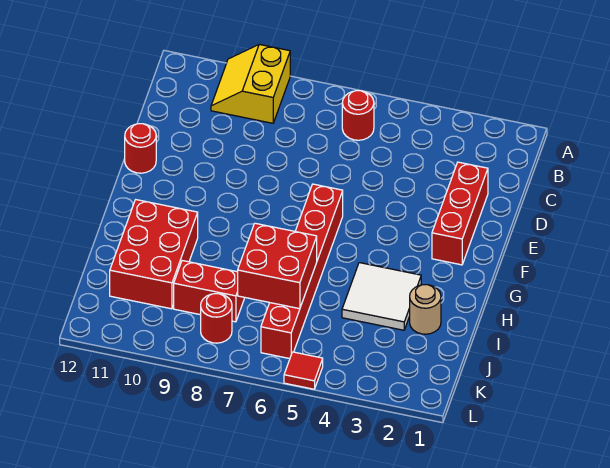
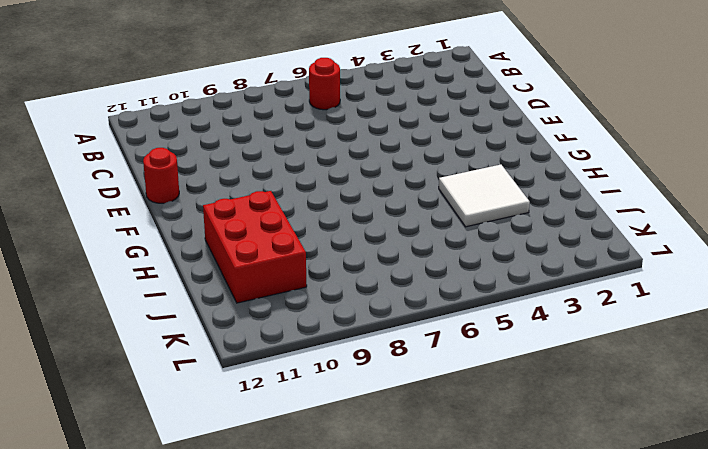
none -> yellow 2x2 slope [211,44,290,123]
none -> red 1x3 brick [432,162,488,265]
none -> red 1x6 brick [261,184,343,359]

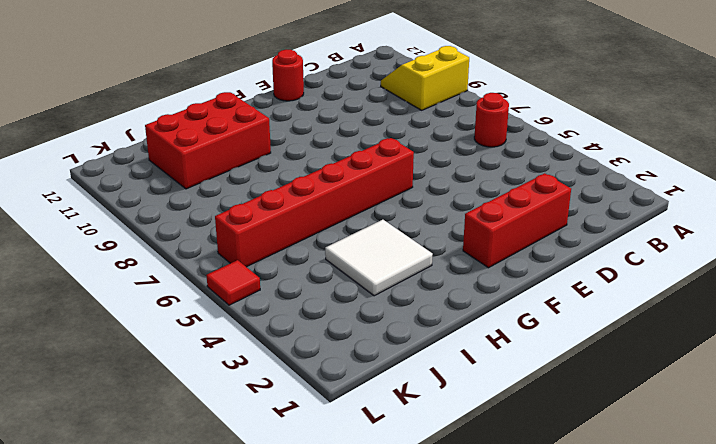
none -> tan 1x1 round brick [410,285,441,334]
none -> red 1x2 brick [174,261,244,322]
none -> red 1x1 round brick [201,294,232,343]

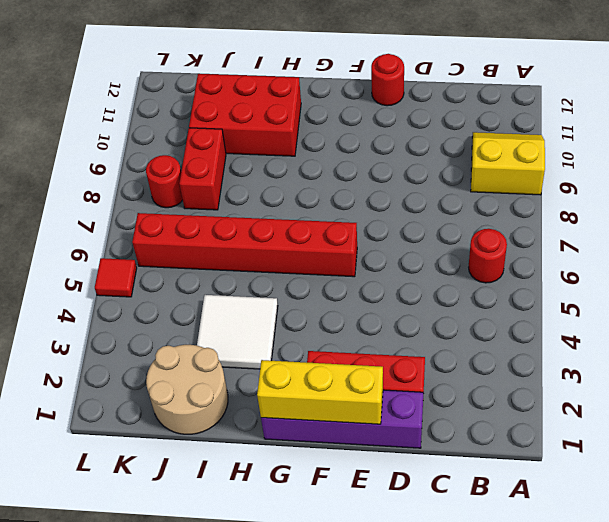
purple 1x4 brick [261,390,423,448] -> none
yellow 1x3 brick [257,360,383,424] -> none
tan 2x2 round brick [146,344,228,434] -> tan 1x1 round brick [410,285,441,334]
none -> red 2x2 brick [238,223,317,309]

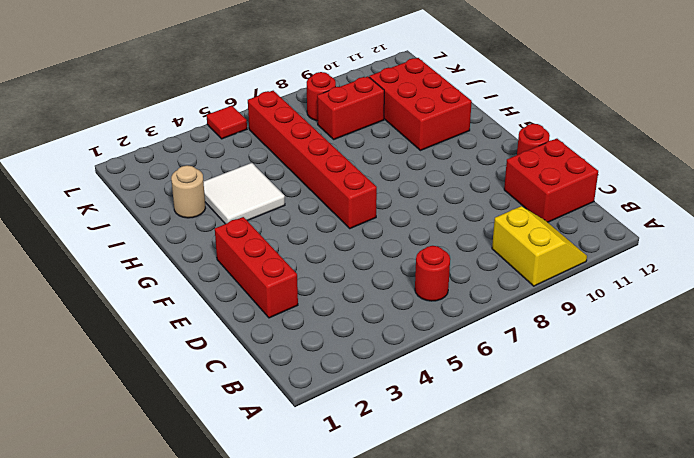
red 2x2 brick [504,139,598,222] -> red 2x2 brick moved to [238,223,317,309]

